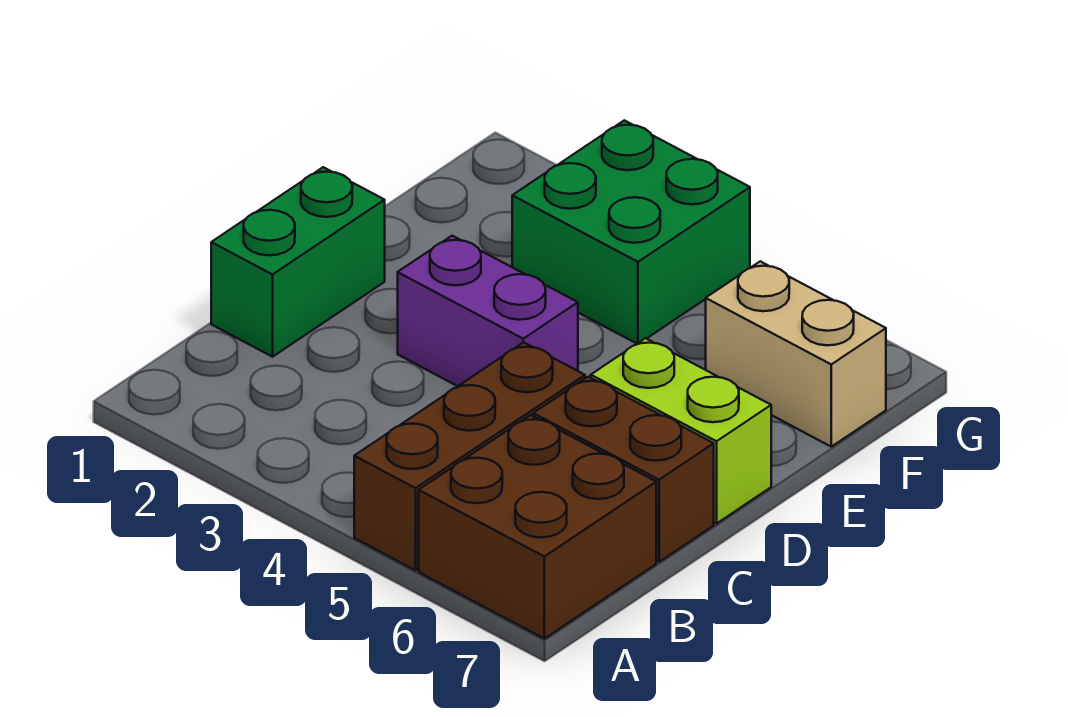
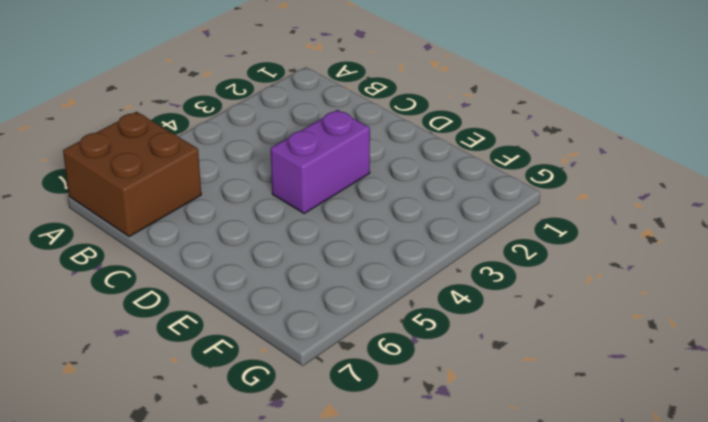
none -> brown 1x3 brick [354,342,585,570]
none -> green 1x2 brick [211,167,385,357]

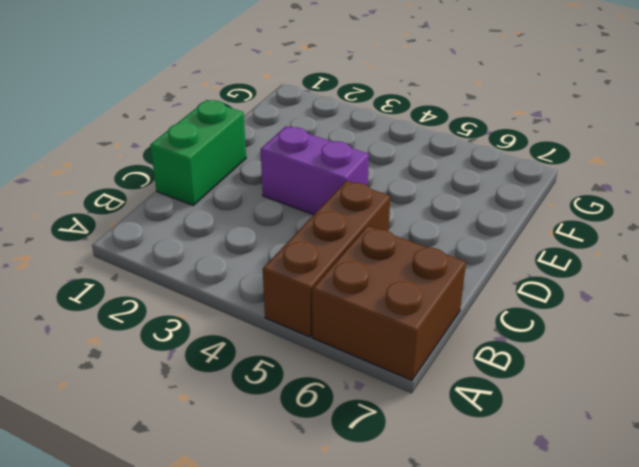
none -> brown 1x2 brick [533,377,714,562]
none -> lime 1x2 brick [591,338,771,524]

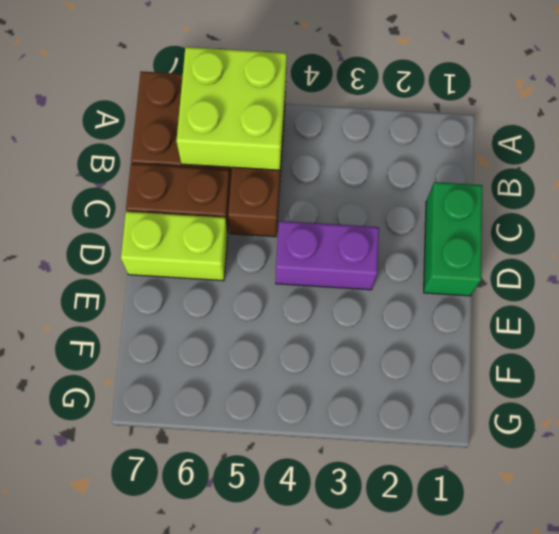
lime 2x2 brick [176,47,287,170] -> none
none -> green 2x2 brick [512,120,750,343]
none -> tan 1x2 brick [706,261,886,447]

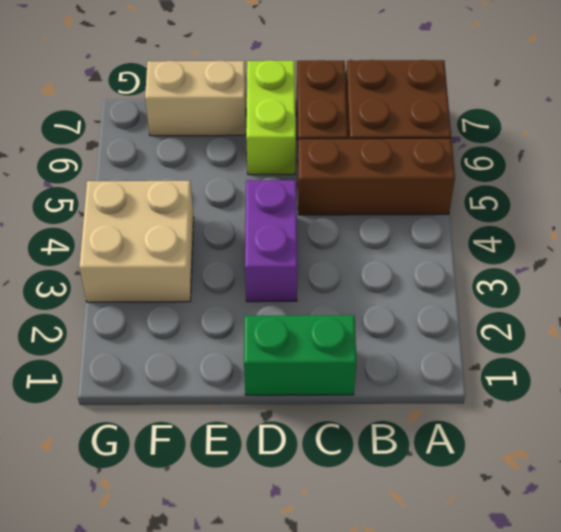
tan 1x2 brick [145,61,246,136] -> tan 1x2 brick turned to [706,261,886,447]
tan 2x2 brick [79,181,194,302] -> green 2x2 brick [512,120,750,343]

